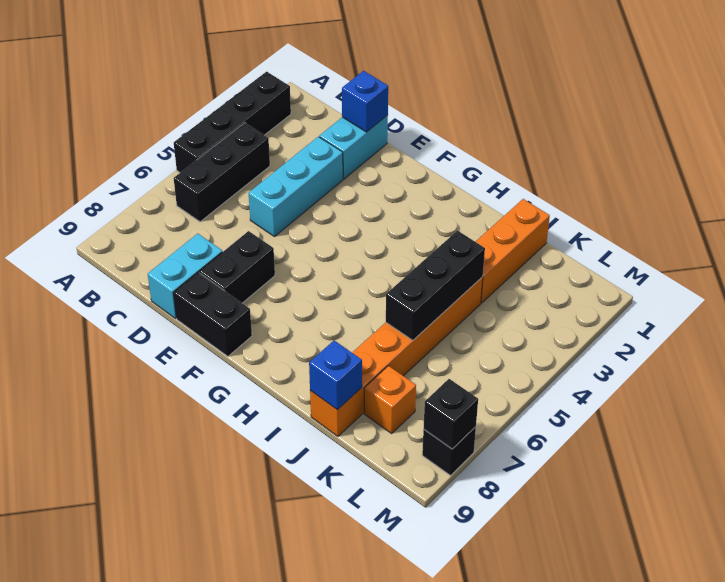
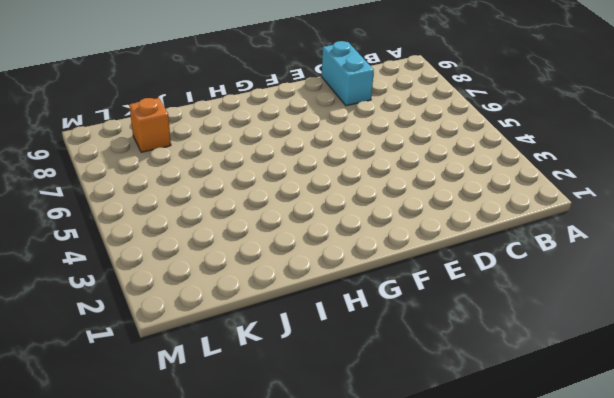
none -> black 1x4 brick [174,72,291,172]
none -> black 1x3 brick [174,123,270,222]
none -> cyan 1x2 brick [319,115,388,179]

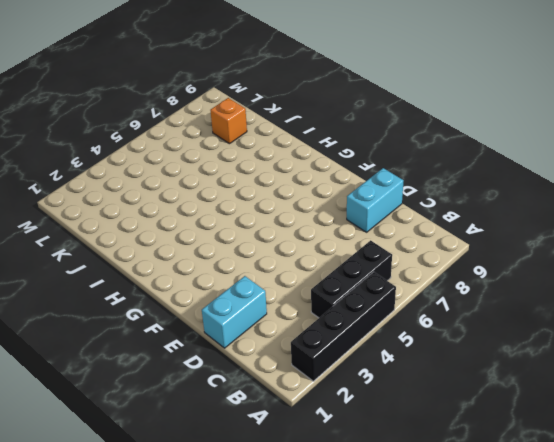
none -> cyan 1x3 brick [249,137,343,237]
none -> black 1x2 brick [199,231,275,303]
none -> black 1x2 brick [174,272,252,356]

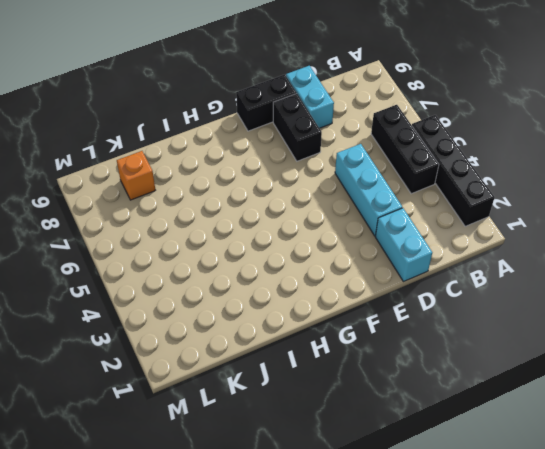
none -> orange 1x3 brick [476,199,550,303]
none -> orange 1x6 brick [310,277,483,436]
none -> black 1x1 brick [422,427,476,476]

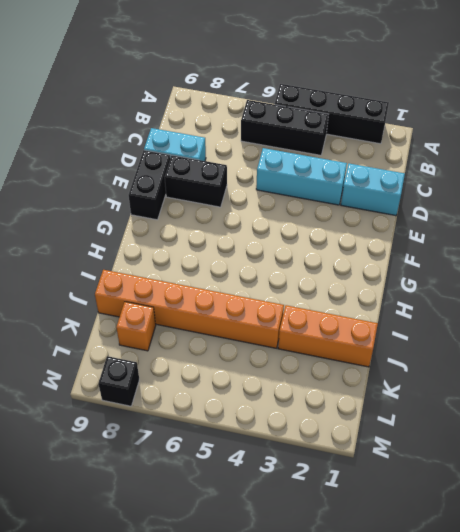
none -> blue 1x1 brick [342,71,388,132]
none -> black 1x3 brick [386,231,485,340]
none -> blue 1x1 brick [309,341,362,410]

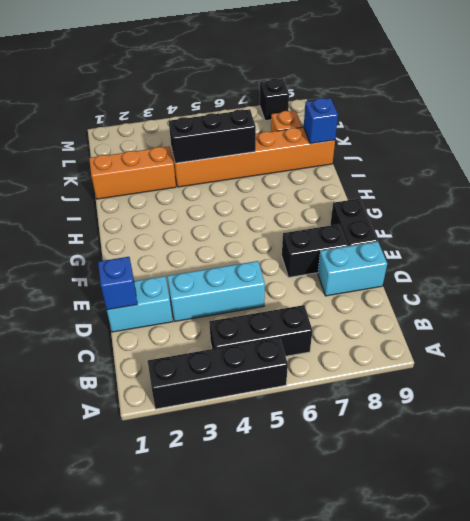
none -> black 1x1 brick [424,379,478,449]

